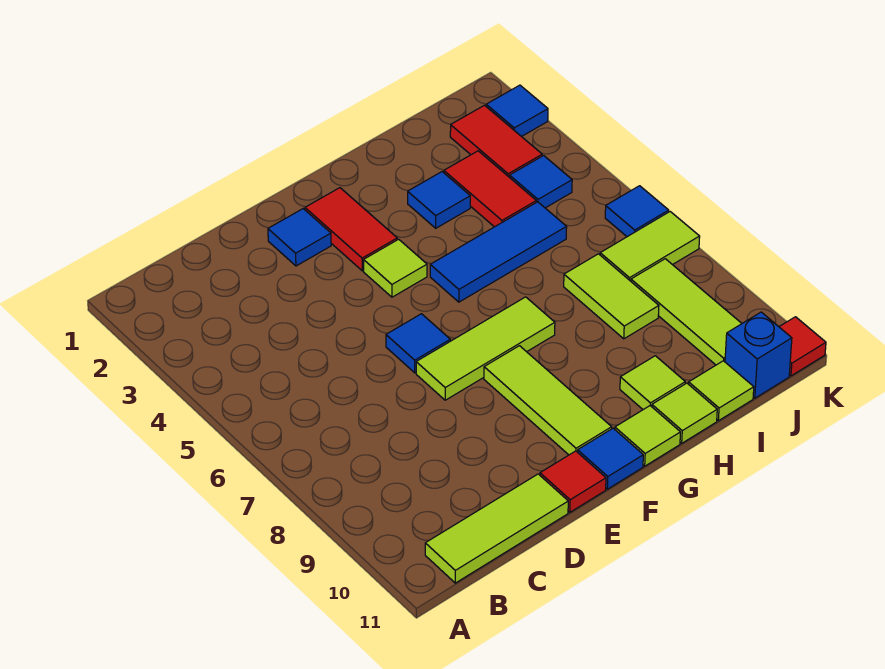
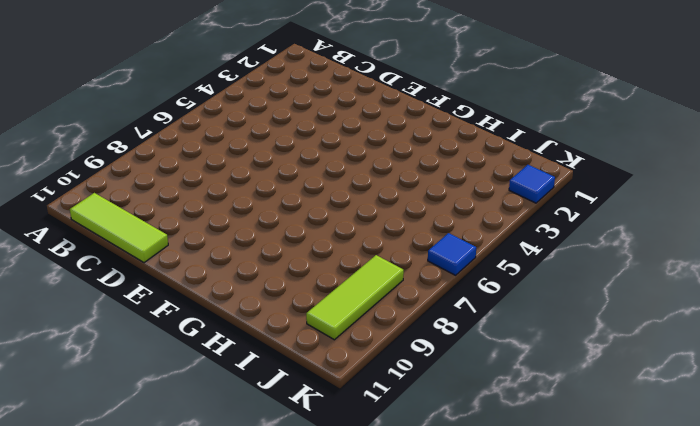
none -> blue 1x1 tile [268,209,331,266]
none -> blue 1x1 tile [386,314,450,373]
none -> lime 1x3 tile [416,297,555,400]

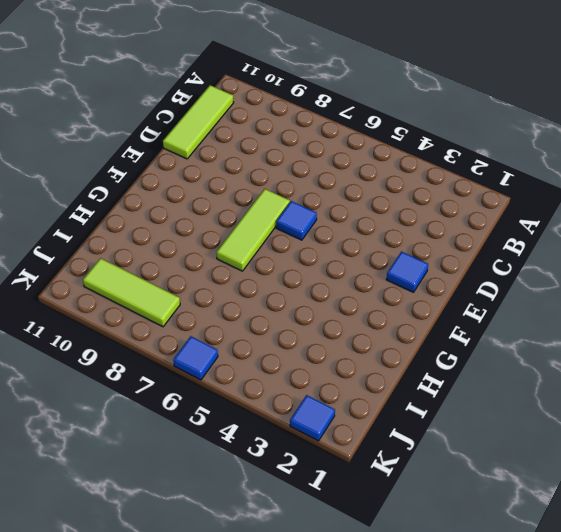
none -> red 1x1 tile [540,451,606,512]
none -> red 1x2 tile [305,188,397,271]
none -> lime 1x1 tile [364,239,427,297]

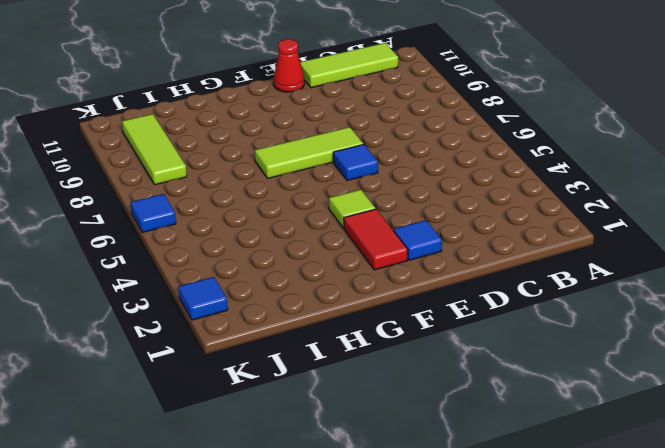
red 1x1 cone [273,39,304,92] -> red 1x1 tile [540,451,606,512]
none -> lime 1x3 tile [484,346,612,455]
none -> blue 1x1 tile [578,428,643,489]
none -> blue 1x3 tile [430,202,567,302]

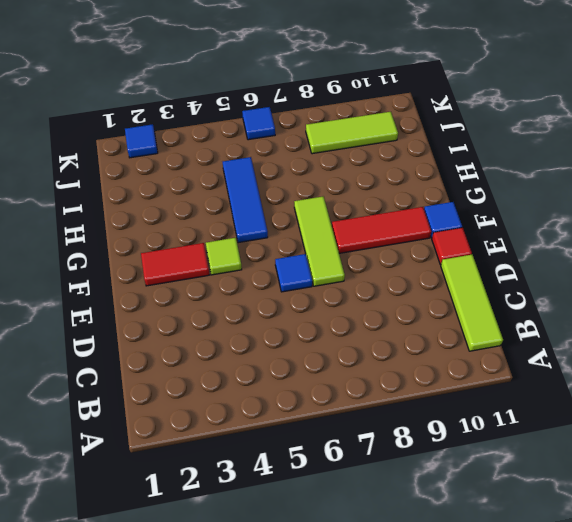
red 1x3 tile [332,207,431,253] -> lime 1x3 tile [484,346,612,455]
none -> blue 1x1 tile [268,209,331,266]
none -> lime 1x1 tile [615,406,680,466]
none -> blue 1x1 tile [408,172,470,228]

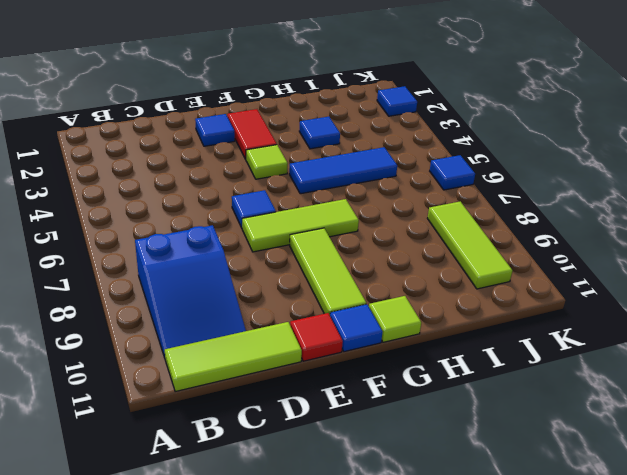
blue 2x3 slope [135,225,246,358] -> none
none -> lime 1x1 tile [620,356,685,410]
none -> lime 1x1 tile [652,383,717,443]
none -> red 1x2 tile [444,151,536,227]

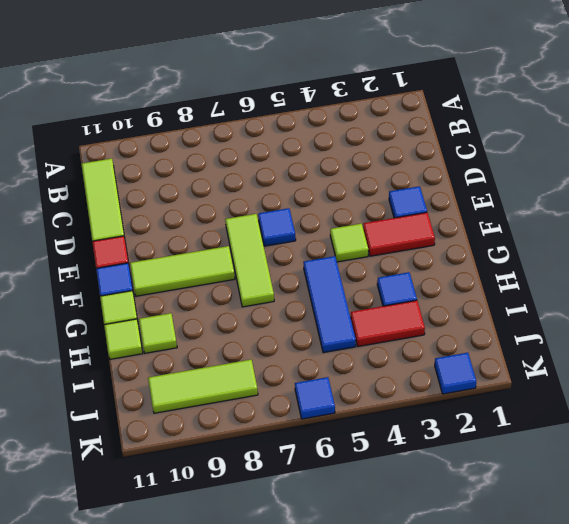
none -> lime 1x2 tile [564,254,659,339]
none -> lime 1x1 tile [689,361,754,421]
none -> red 1x2 tile [450,105,542,177]

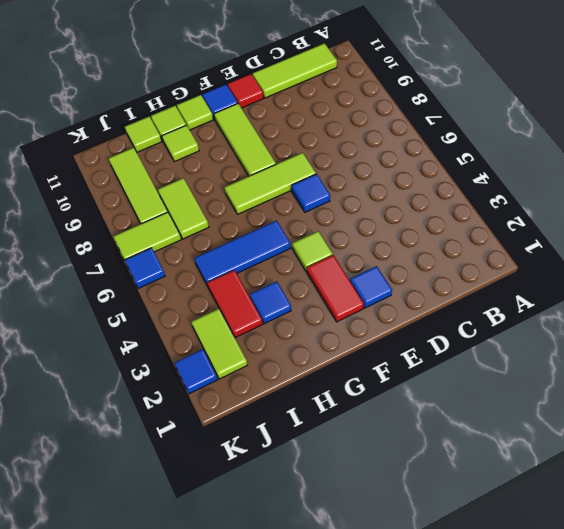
lime 1x2 tile [191,309,248,379] -> red 1x2 tile [450,105,542,177]
none -> blue 1x1 tile [510,156,572,208]
none -> blue 1x1 brick [725,312,792,398]
none -> red 1x1 tile [779,317,826,376]

